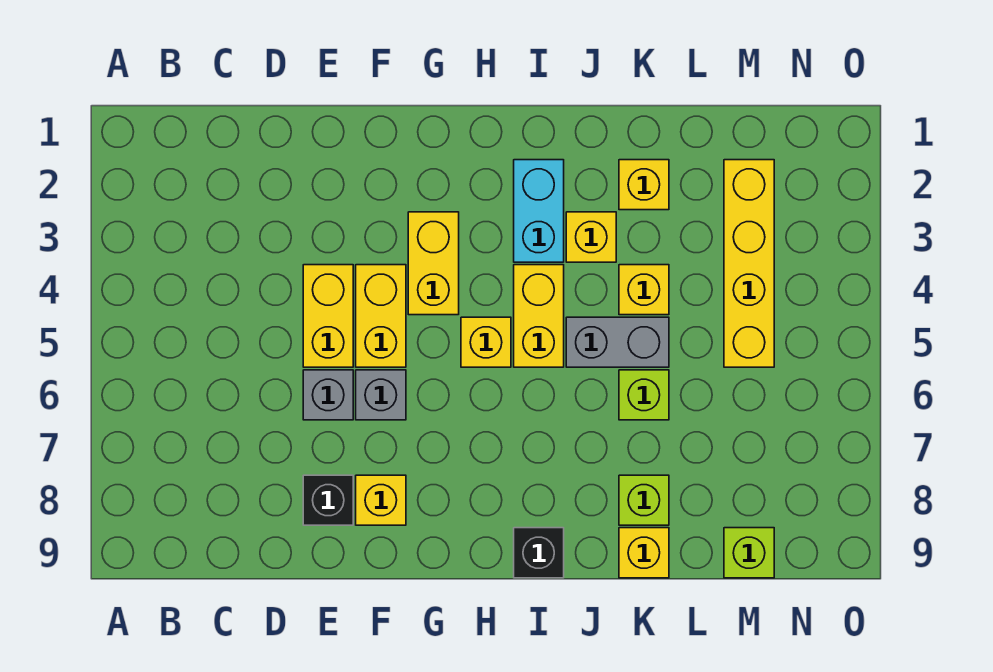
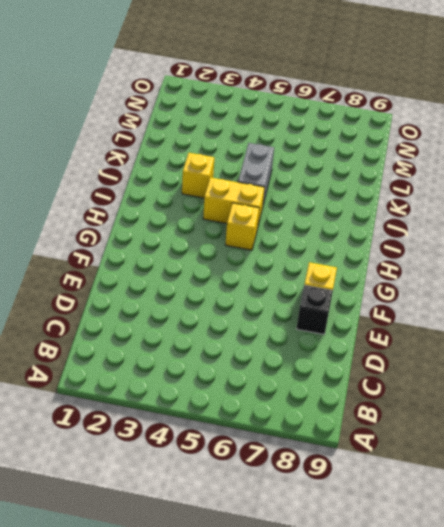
none -> yellow 1x2 brick [303,265,353,367]
none -> grey 1x1 brick [303,370,353,420]
none -> yellow 1x2 brick [356,265,406,367]

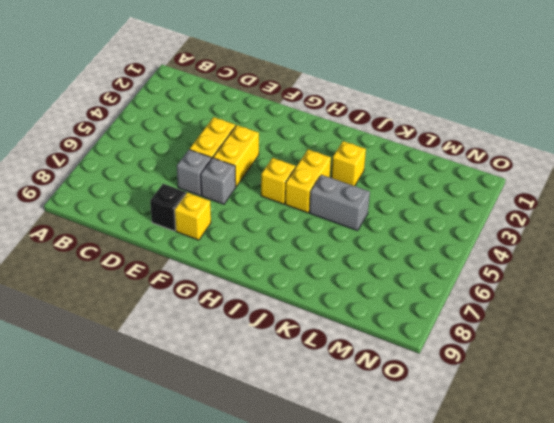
none -> yellow 1x2 brick [408,212,459,315]
none -> cyan 1x2 brick [514,160,564,262]
none -> black 1x1 brick [514,528,564,578]

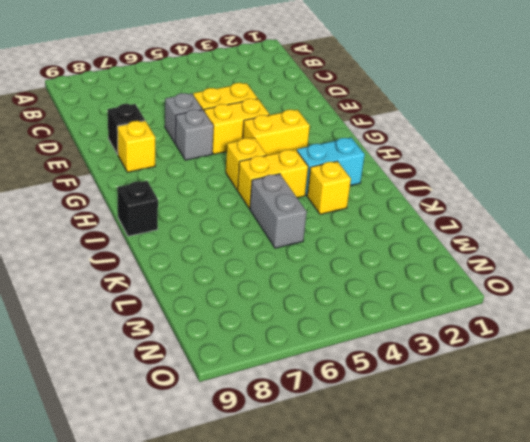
none -> yellow 1x1 brick [619,160,669,210]
none -> yellow 1x1 brick [619,265,669,315]
none -> lime 1x1 brick [619,370,669,420]

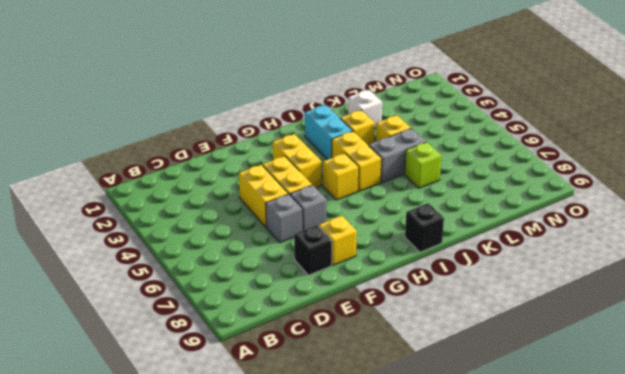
white 1x1 brick [348,90,382,128] -> yellow 1x1 brick [619,160,669,210]
none -> lime 1x1 brick [619,475,669,525]
none -> yellow 1x1 brick [619,528,669,578]
none -> yellow 1x4 brick [724,160,774,367]

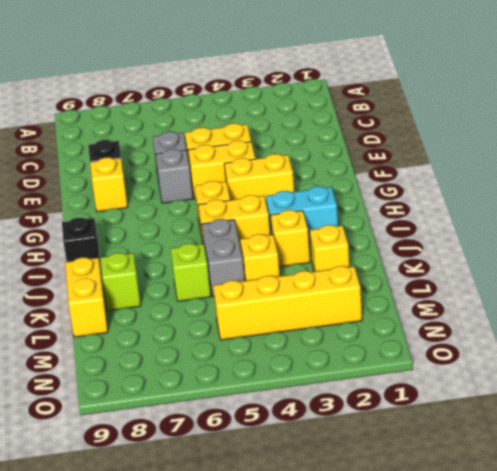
yellow 1x2 brick [65,257,108,337] -> yellow 1x1 brick [619,528,669,578]
none -> lime 1x1 brick [724,528,774,578]

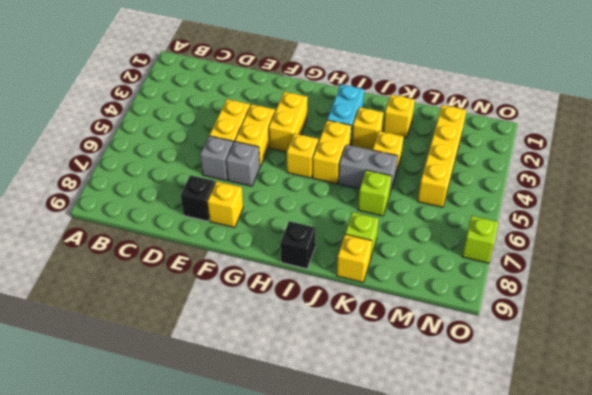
lime 1x1 brick [462,216,499,263] -> lime 1x1 brick moved to [724,528,774,578]

